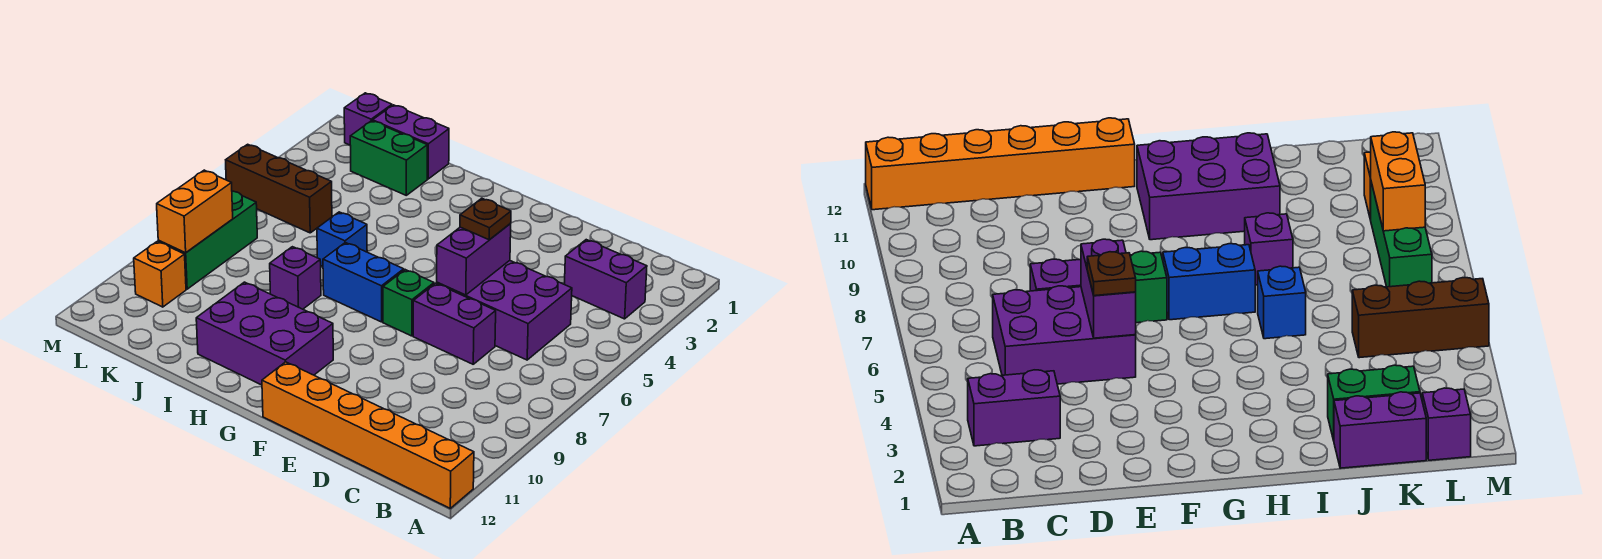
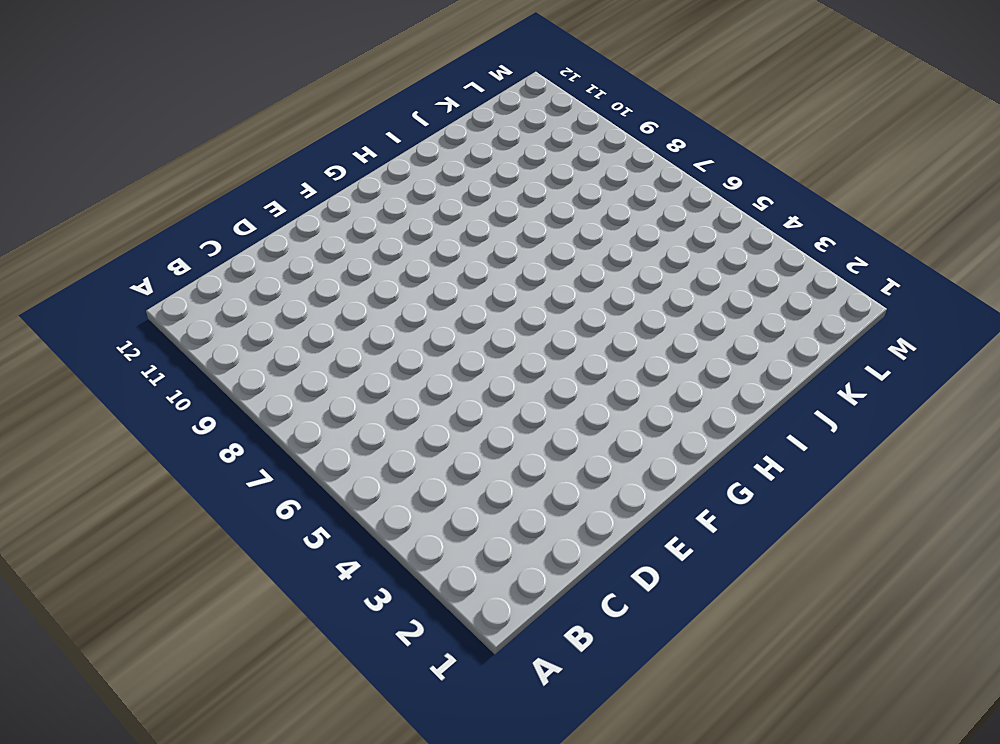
none -> orange 1x6 brick [262,362,474,508]
none -> purple 1x2 brick [564,240,647,319]
none -> purple 2x3 brick [437,261,572,360]

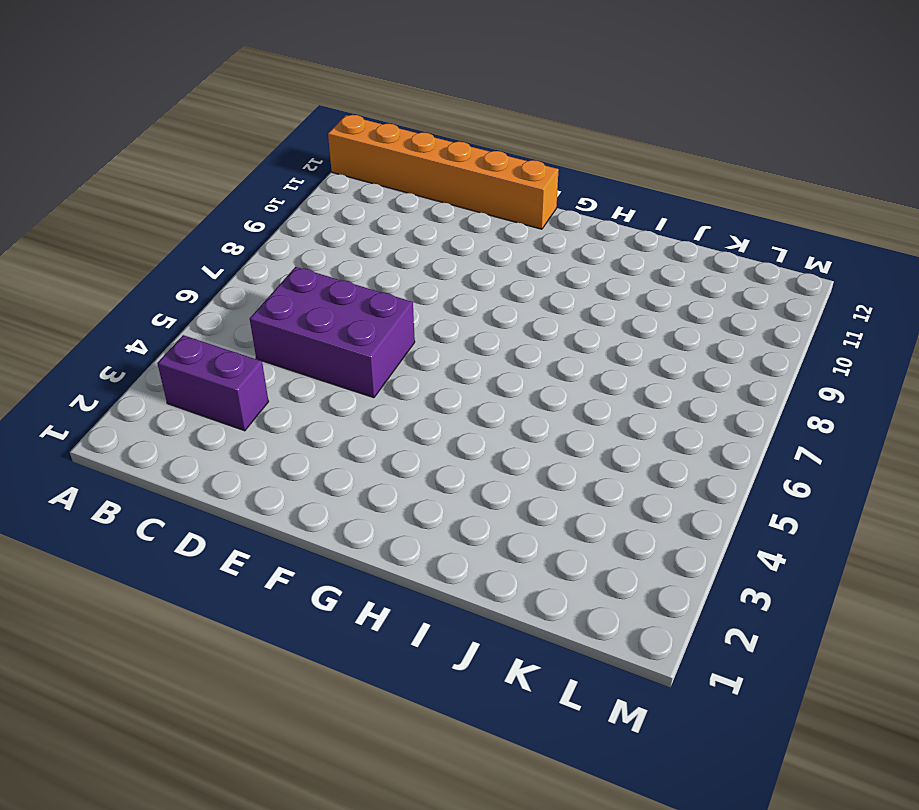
none -> purple 1x2 brick [413,283,496,364]
none -> green 1x1 brick [383,270,434,336]
none -> blue 1x2 brick [323,243,404,322]

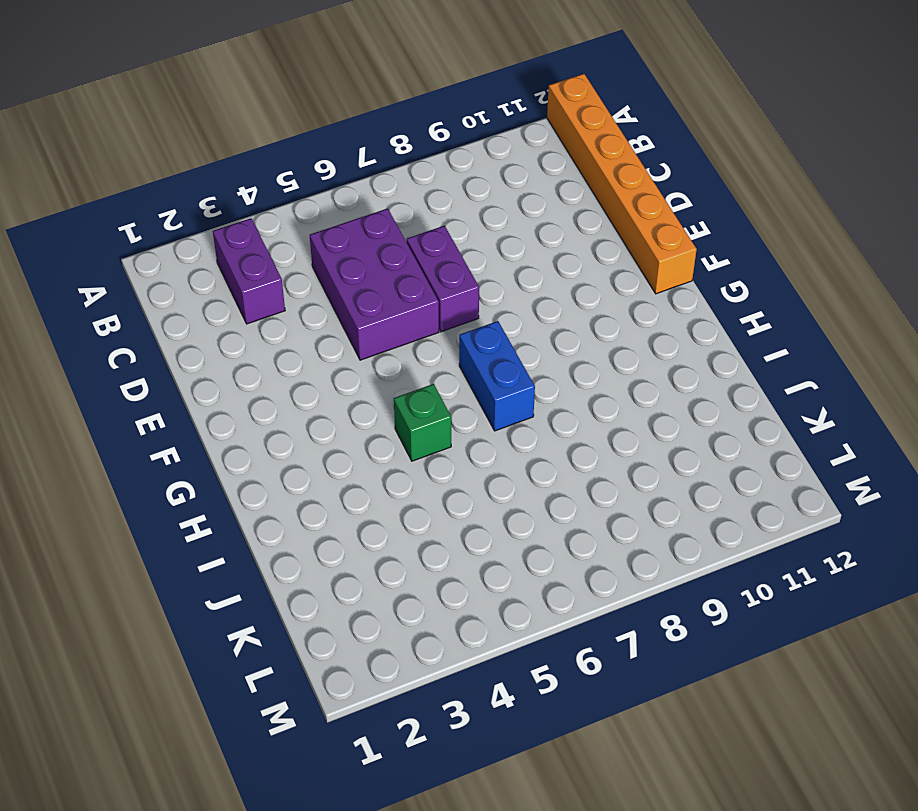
green 1x1 brick [394,384,451,461] -> green 1x1 brick moved to [383,270,434,336]
none -> purple 2x3 brick [196,282,333,385]
none -> blue 1x1 brick [317,212,367,266]
none -> purple 1x1 brick [270,247,321,309]

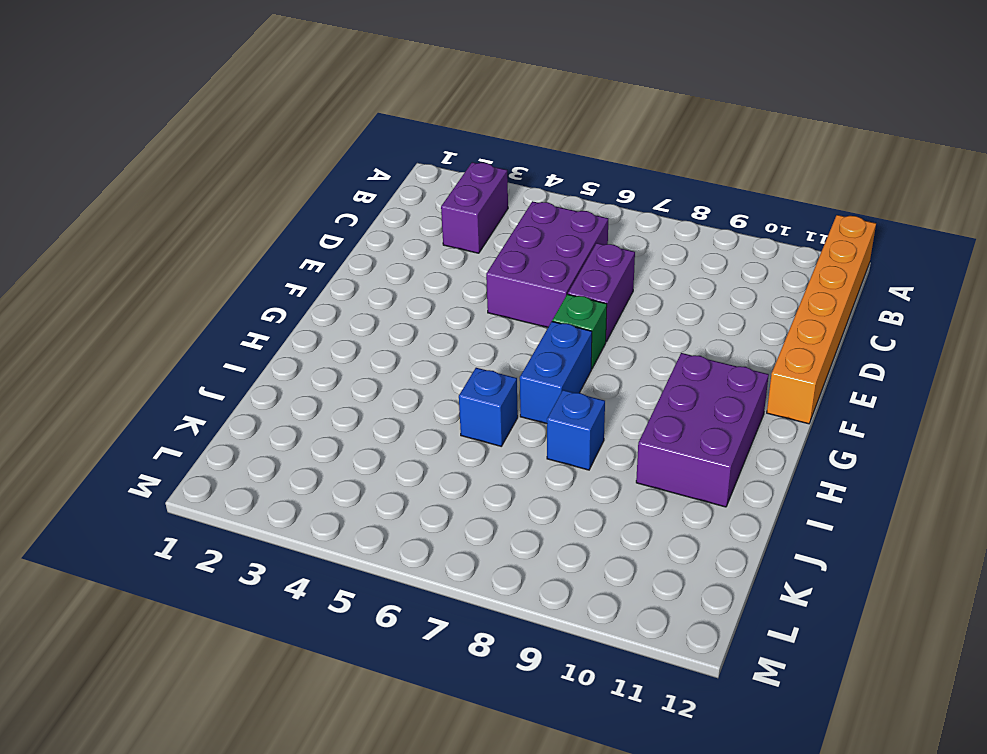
blue 1x1 brick [547,390,605,470] -> purple 1x1 brick [270,247,321,309]
none -> purple 1x2 brick [373,105,449,179]
none -> green 1x2 brick [350,121,427,195]
none -> brown 1x3 brick [226,144,332,233]

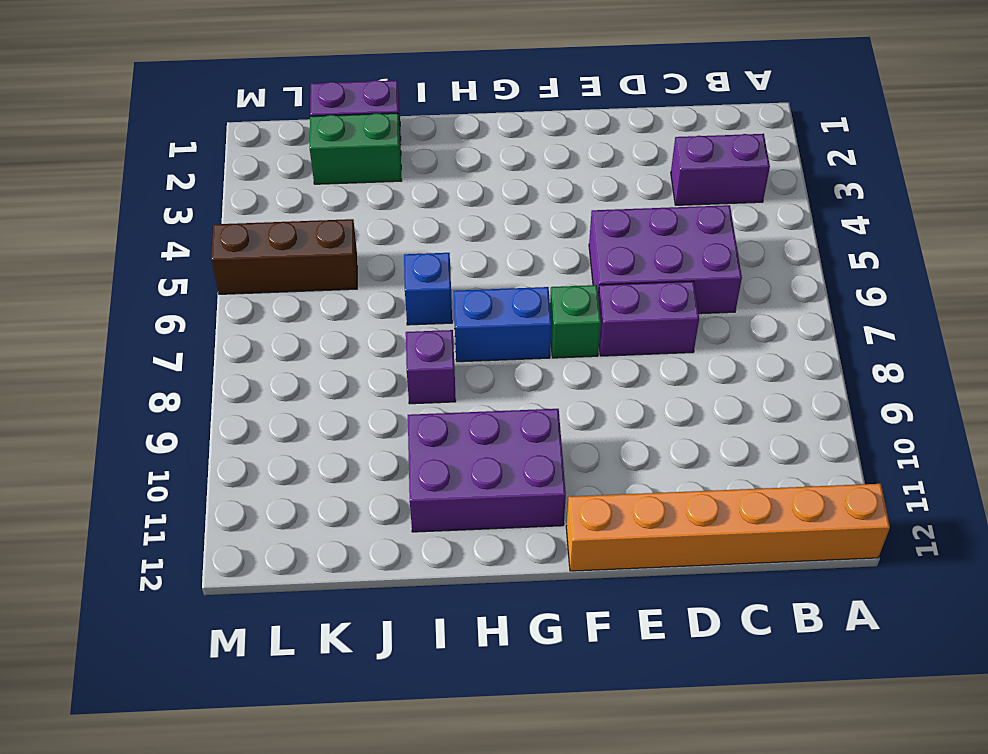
none -> purple 1x1 brick [344,93,392,145]
none -> green 1x3 brick [158,191,257,289]
none -> orange 1x1 brick [134,241,186,307]

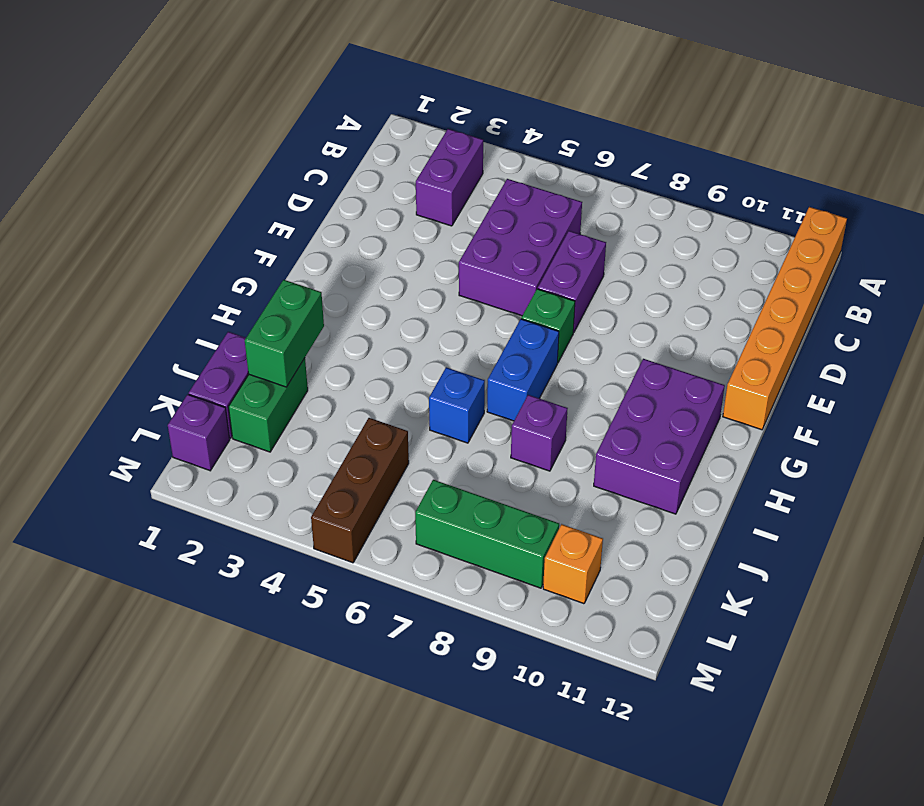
green 1x2 brick [245,280,324,387] -> none
none -> purple 1x2 brick [437,224,511,295]
none -> orange 1x2 brick [157,170,233,253]
none -> brown 1x1 plate [460,198,511,240]

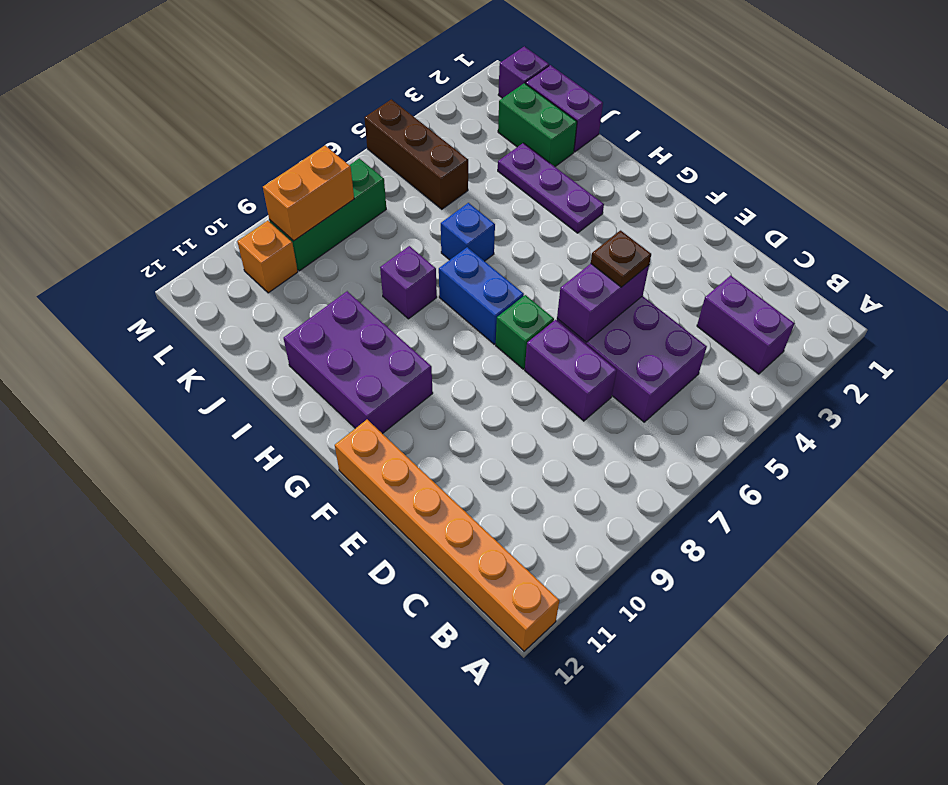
purple 1x3 plate [498,143,604,233] -> none

